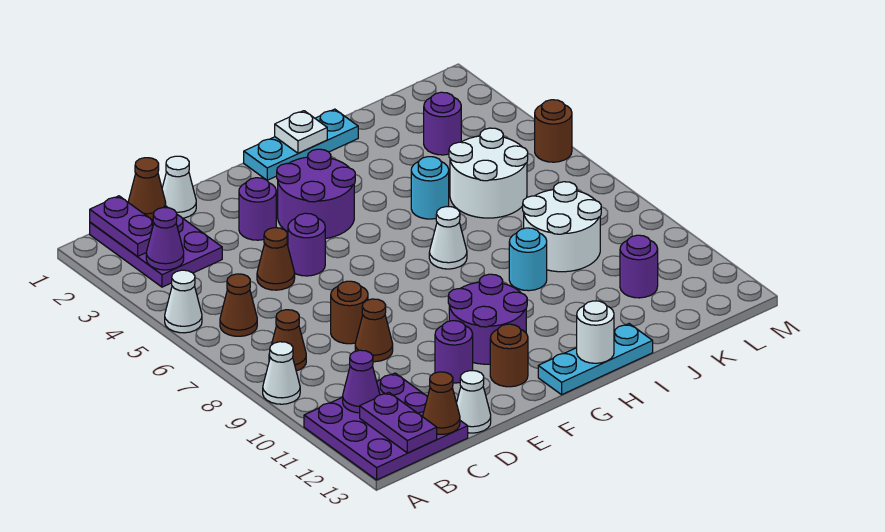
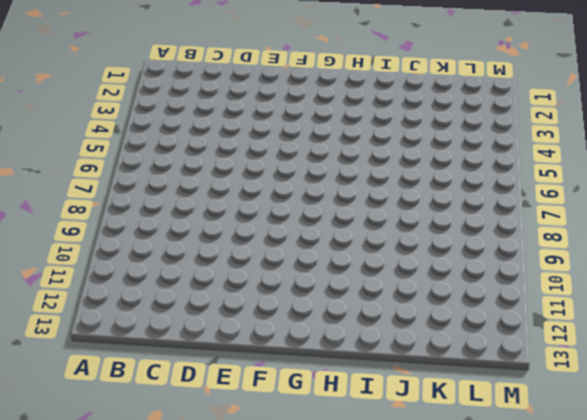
none -> white 1x1 cone [165,270,202,333]
none -> white 1x1 cone [263,342,300,404]
none -> purple 3x3 plate [304,373,468,480]
none -> purple 2x3 plate [90,206,222,287]

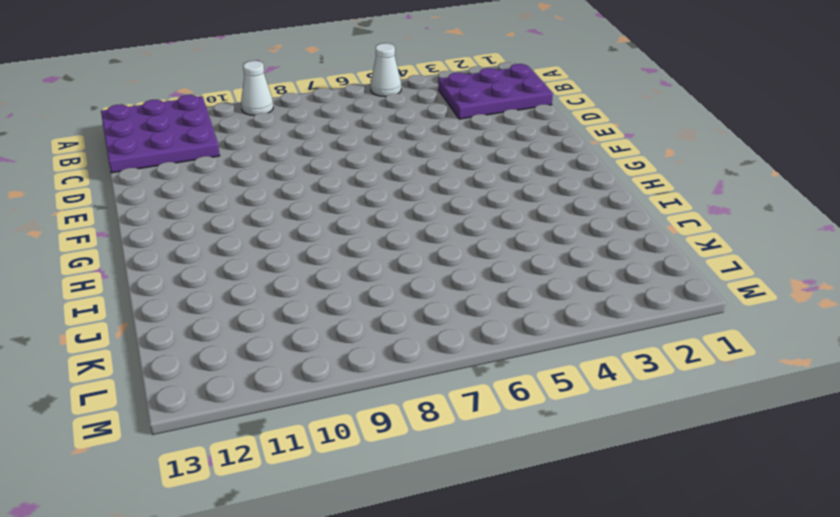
none -> brown 1x1 cone [220,274,257,336]
none -> brown 1x1 cone [269,310,306,371]
none -> white 1x1 cone [162,156,196,218]
none -> brown 1x1 cone [257,228,295,290]

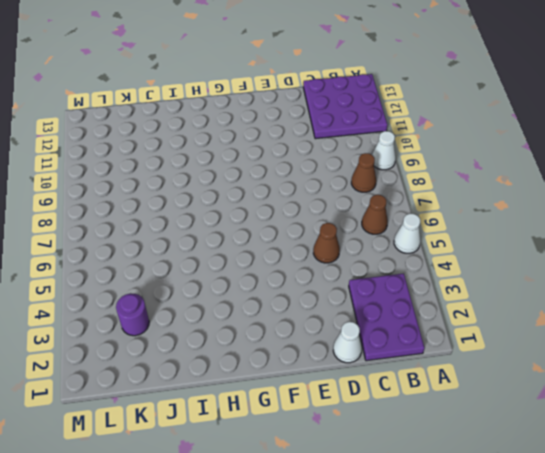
none -> brown 1x1 round brick [331,281,368,344]
none -> brown 1x1 cone [355,299,393,362]
none -> white 1x1 cone [457,371,491,433]
none -> purple 1x1 round brick [239,178,276,240]

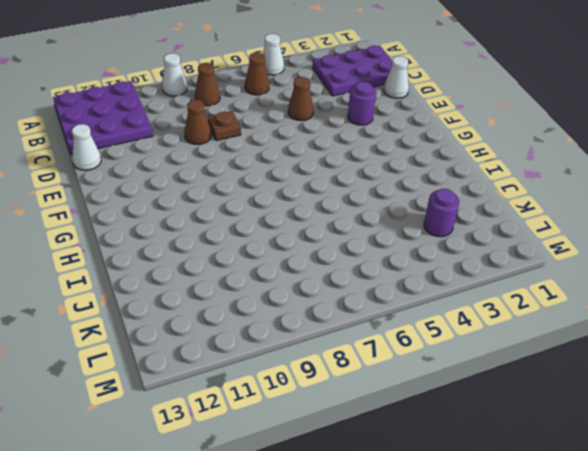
brown 1x1 plate [207,111,241,141] -> brown 1x1 round brick [331,281,368,344]
none -> purple 1x1 round brick [288,213,325,276]
none -> purple 1x1 round brick [435,321,473,383]
none -> purple 2x2 round brick [277,149,355,239]
none -> purple 2x2 round brick [448,274,527,364]

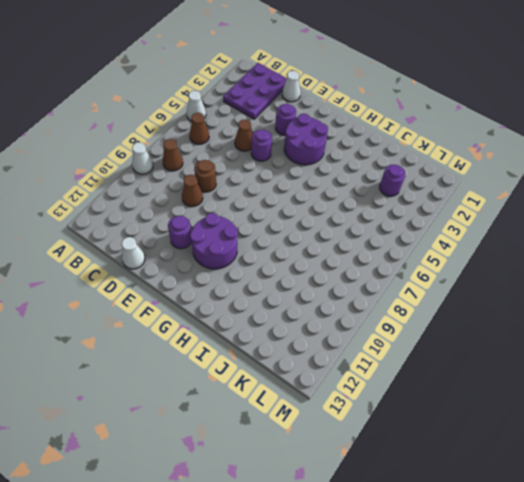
none -> purple 3x3 plate [304,373,468,480]
none -> brown 1x1 round brick [490,324,528,387]
none -> cyan 1x3 plate [244,109,358,180]
none -> cyan 1x3 plate [538,324,653,395]

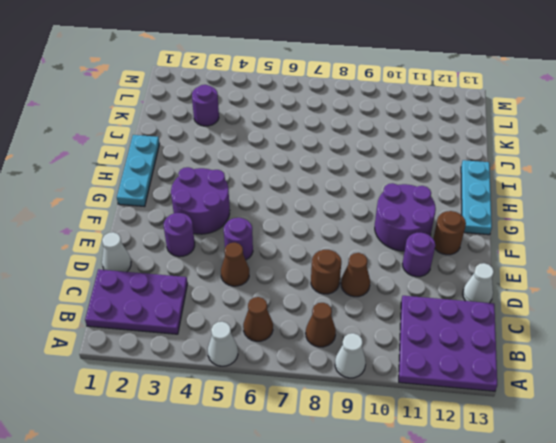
none -> white 1x1 cone [429,207,467,269]
none -> cyan 1x1 round brick [411,157,449,219]
none -> cyan 1x1 round brick [509,228,547,291]
none -> white 2x2 round brick [449,128,528,218]

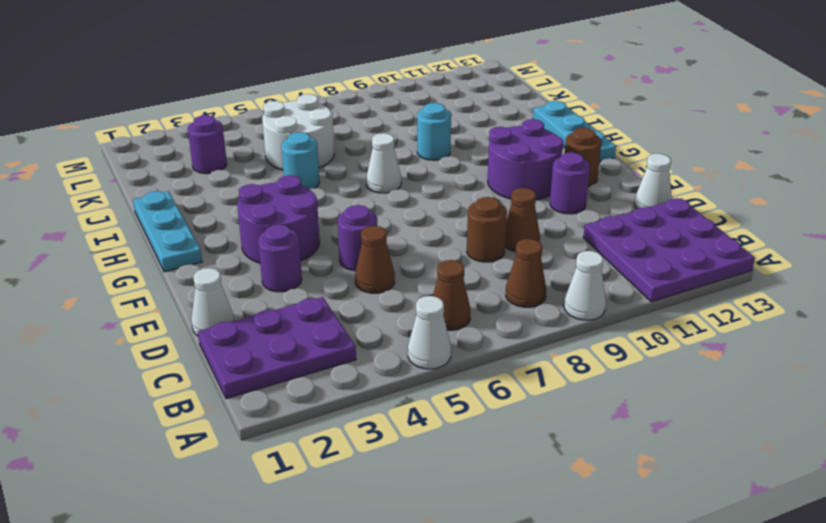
none -> white 2x2 round brick [523,182,601,272]
none -> purple 1x1 round brick [620,235,658,298]
none -> brown 1x1 round brick [535,100,572,162]
none -> purple 1x2 plate [90,196,154,256]

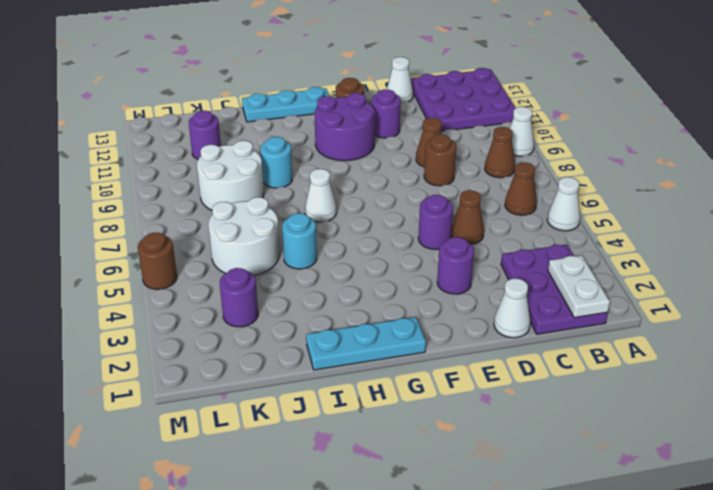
white 1x2 plate [548,255,610,318] -> purple 1x2 plate [90,196,154,256]
none -> purple 2x2 round brick [277,149,355,239]
none -> purple 1x1 cone [146,207,184,270]
none -> purple 1x1 cone [343,350,380,413]
none -> purple 1x2 plate [360,392,437,453]

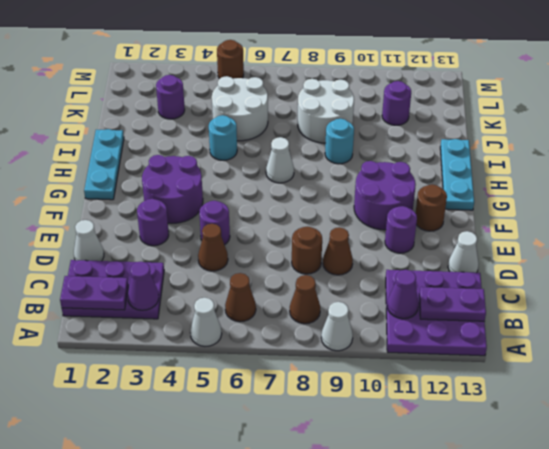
none -> brown 1x1 cone [128,158,166,220]
none -> brown 1x1 cone [423,372,460,434]
none -> white 1x1 plate [275,111,327,153]
none -> white 1x1 round brick [577,301,614,363]

